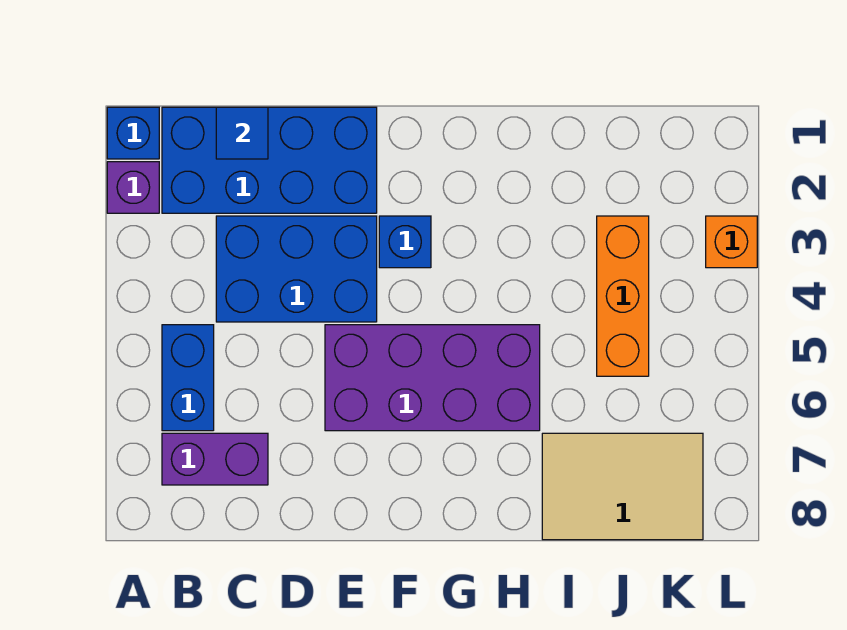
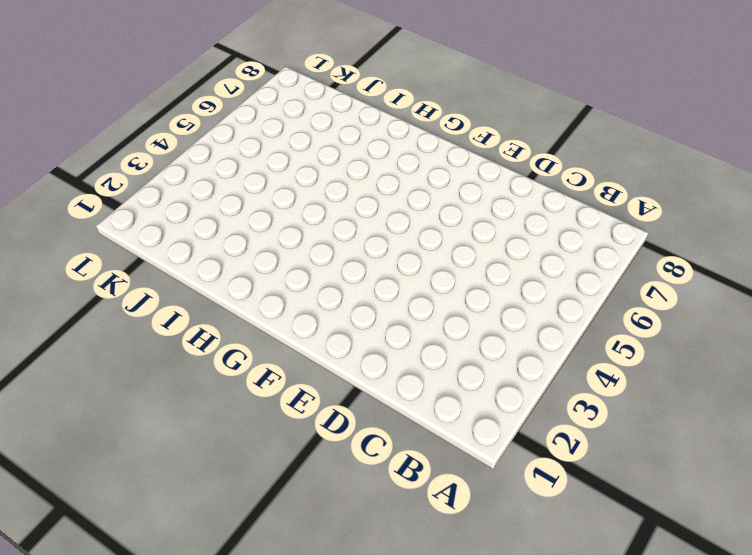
none -> blue 1x1 brick [107,107,159,159]
none -> purple 1x1 brick [107,162,159,213]
none -> blue 2x4 brick [162,107,377,213]

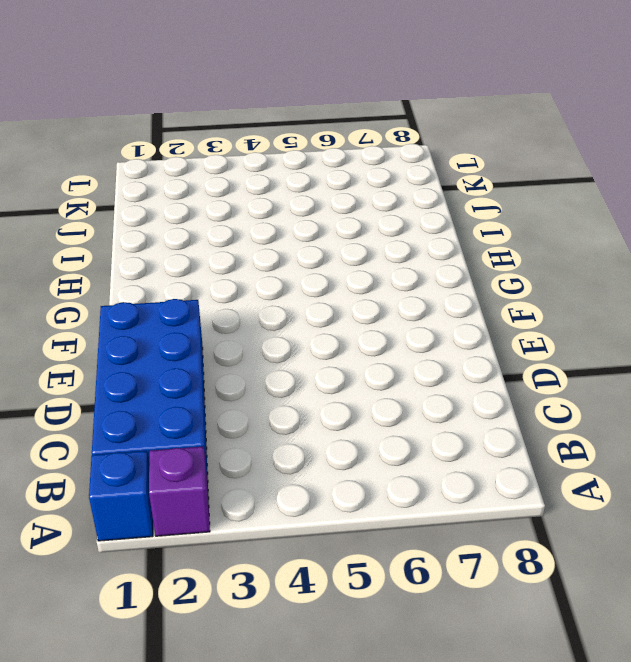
none -> blue 1x2 brick [162,325,214,431]
none -> purple 1x2 brick [162,433,268,485]
none -> blue 2x3 brick [216,216,377,322]

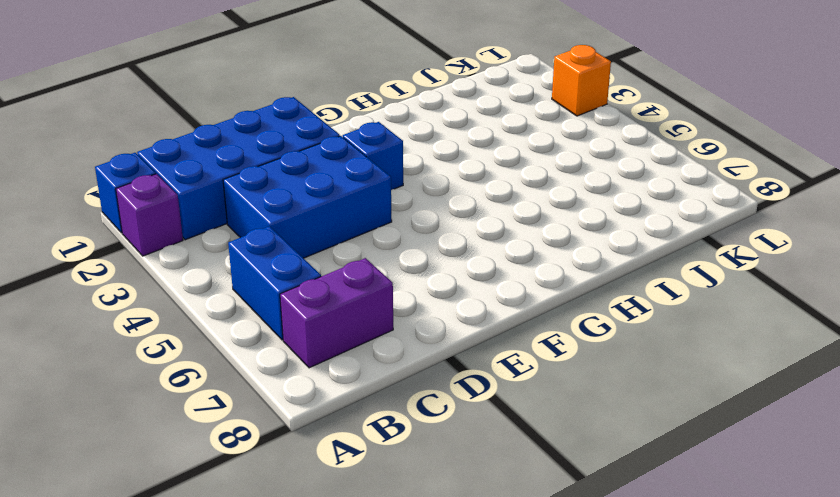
none -> purple 2x4 brick [325,325,540,431]
none -> tan 2x3 tile [542,433,703,540]
none -> orange 1x3 brick [597,216,649,376]

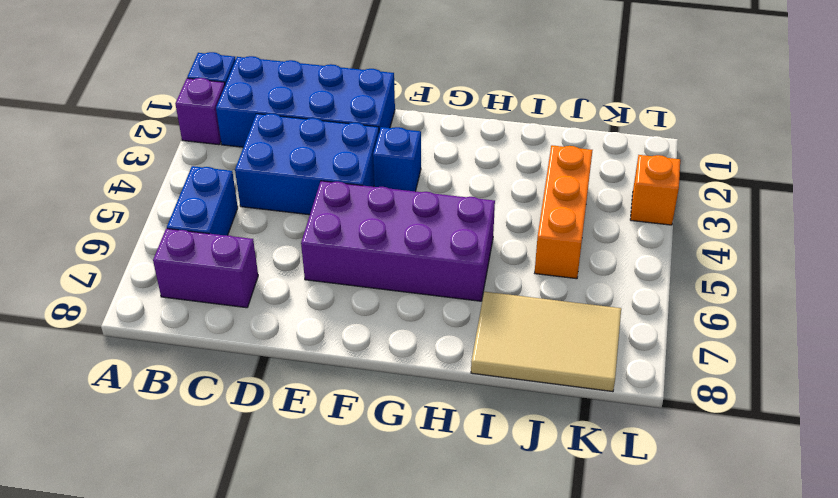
none -> blue 1x1 tile [216,107,268,159]

